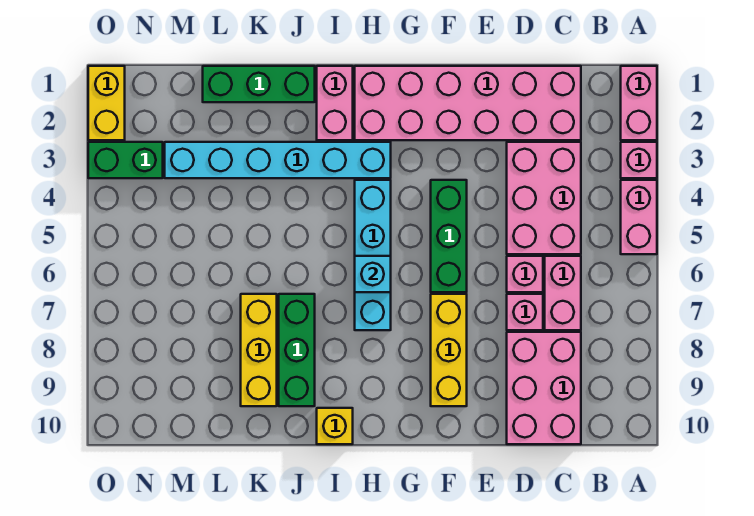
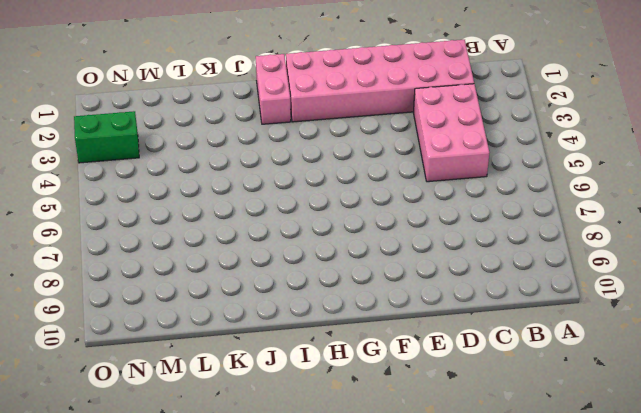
none -> pink 1x2 brick [621,66,657,140]
none -> pink 1x1 brick [621,142,657,178]
none -> pink 1x2 brick [621,180,657,254]

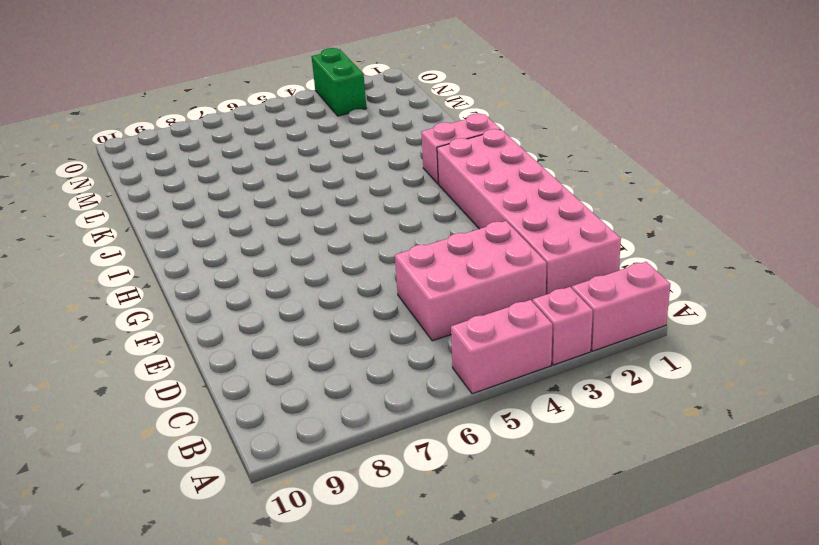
none -> pink 1x2 brick [545,256,581,330]
none -> pink 2x3 brick [507,332,581,444]
none -> pink 1x1 brick [507,256,543,292]

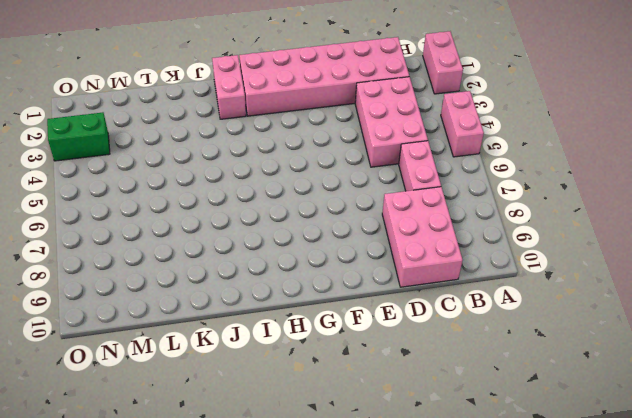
none -> pink 1x1 brick [621,142,657,178]
none -> pink 1x1 brick [507,256,543,292]
none -> pink 1x1 brick [507,294,543,330]

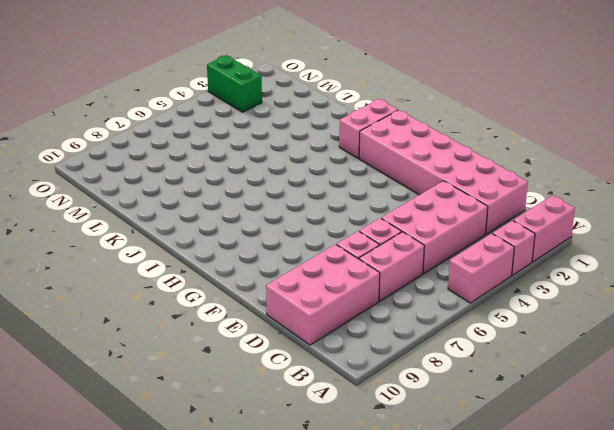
none -> green 1x3 brick [431,180,467,292]
none -> yellow 1x3 brick [431,294,467,406]
none -> cyan 1x6 brick [165,142,391,178]

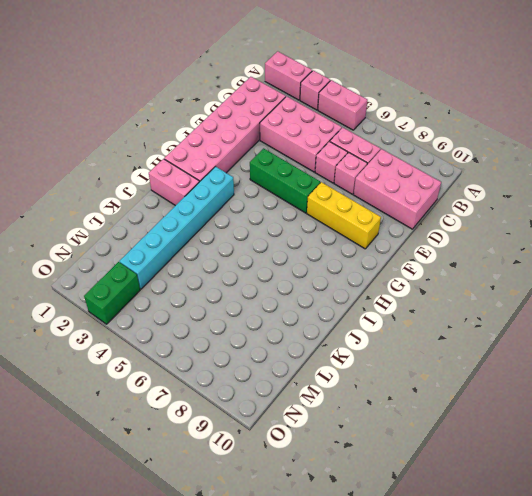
none -> cyan 1x4 brick [355,180,391,330]
none -> yellow 1x1 brick [317,408,353,444]
none -> green 1x3 brick [203,66,315,102]

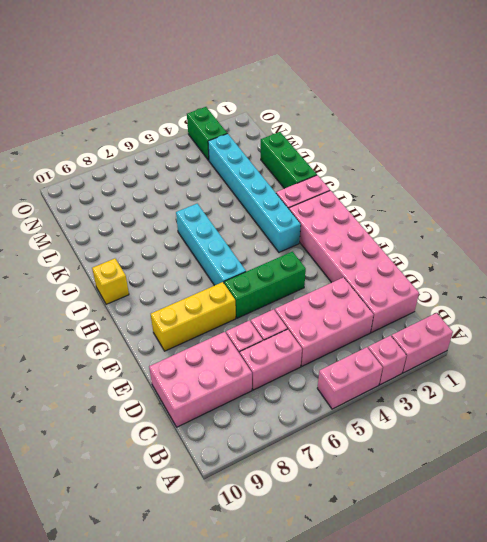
cyan 1x4 brick [176,204,246,285] -> cyan 1x4 brick turned to [355,180,391,330]
none -> green 1x3 brick [279,294,315,406]
none -> yellow 1x3 brick [241,294,277,406]
none -> yellow 1x2 brick [88,66,125,140]

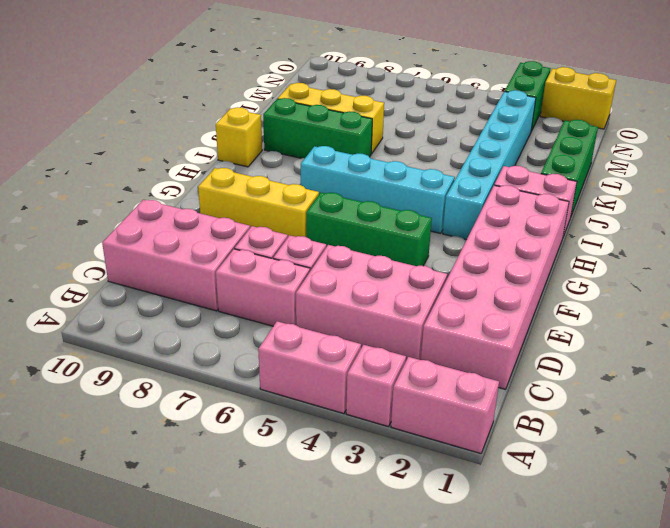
none -> cyan 1x1 brick [355,256,391,292]

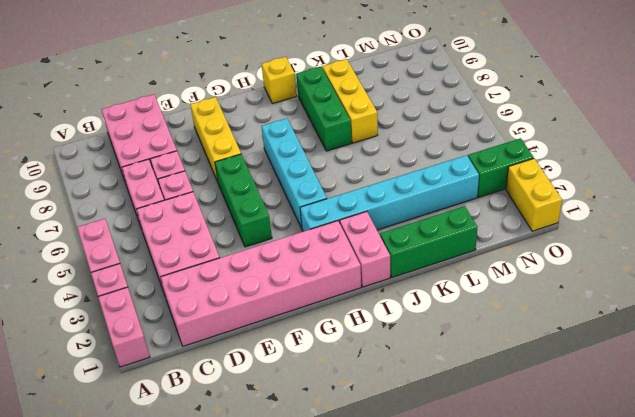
none -> cyan 1x1 brick [355,256,391,292]

